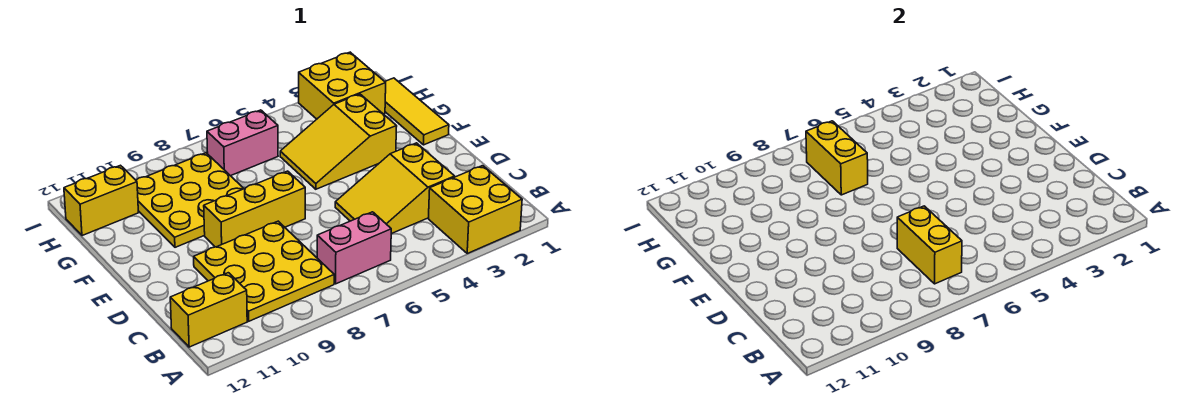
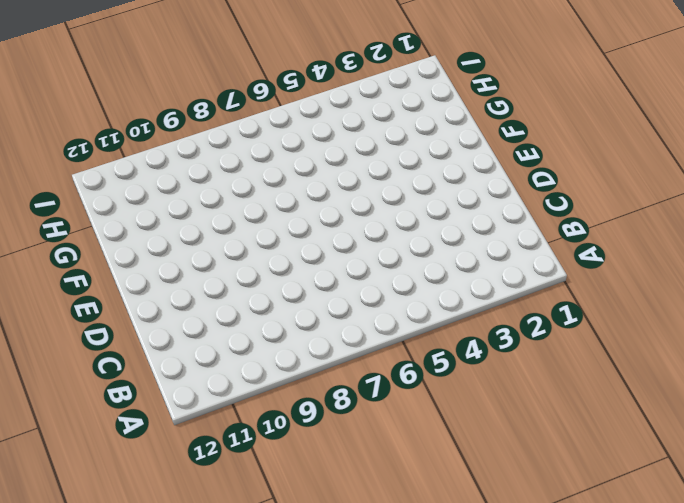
none -> yellow 2x2 brick [428,166,522,253]
none -> pink 1x2 brick [317,212,391,284]
none -> yellow 3x3 plate [194,221,334,321]

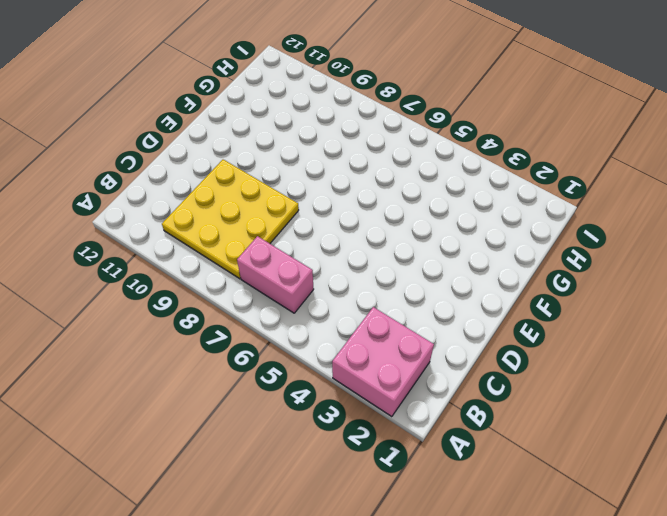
pink 2x2 brick [332,307,434,417] -> yellow 2x2 brick [428,166,522,253]
none -> yellow 1x2 brick [170,273,247,347]
none -> yellow 2x3 slope [335,143,455,234]
none -> yellow 1x3 brick [204,171,305,247]

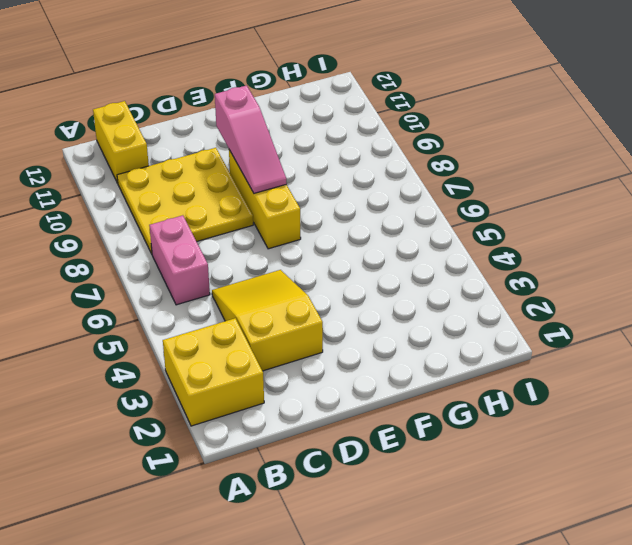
pink 1x3 slope [215,85,287,193] -> none
none -> yellow 1x3 tile [385,78,449,145]
none -> yellow 2x3 slope [280,94,397,189]
none -> yellow 3x3 plate [136,153,244,247]

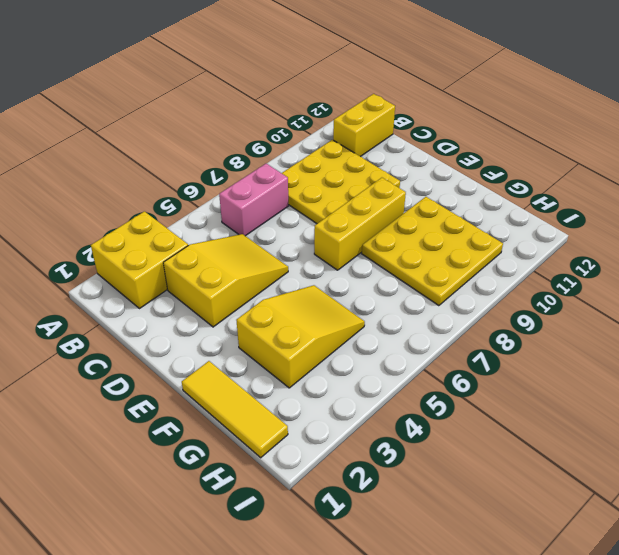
none -> yellow 2x2 brick [299,52,386,119]
none -> pink 1x2 brick [207,110,278,176]
none -> yellow 1x2 brick [64,165,138,236]

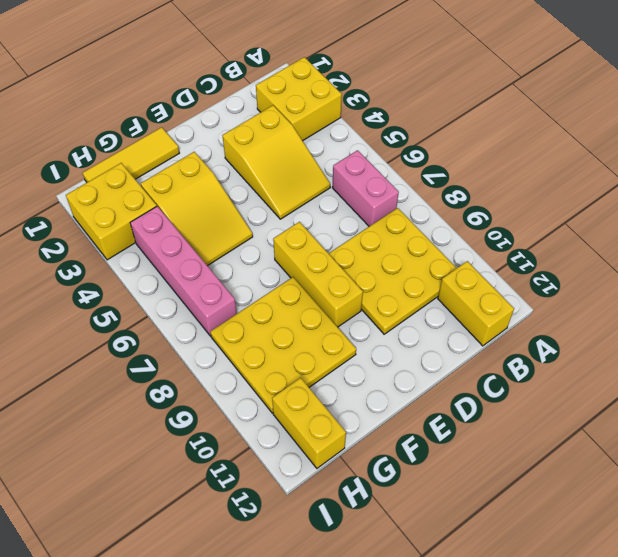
pink 1x4 brick [130,206,237,336] -> pink 1x2 brick [207,110,278,176]
none -> yellow 1x2 brick [897,206,962,284]
none -> yellow 1x2 brick [806,121,868,195]

